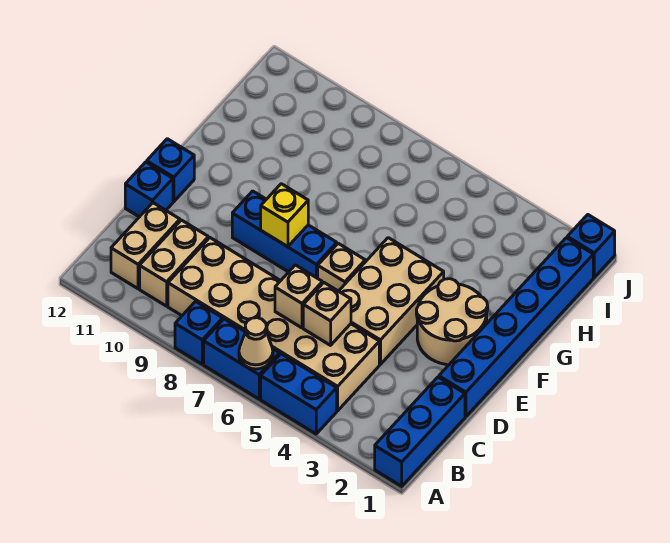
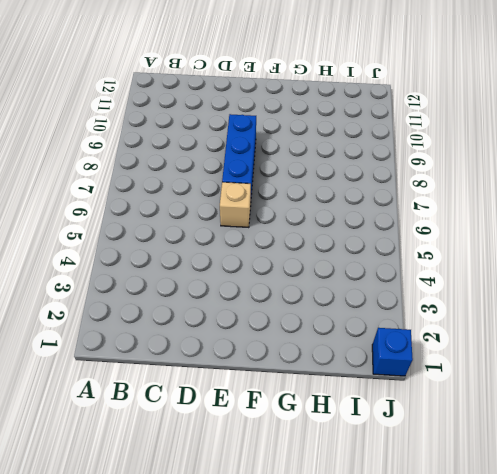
none -> blue 1x3 brick [375,377,465,486]
none -> blue 1x2 brick [261,354,337,434]
none -> blue 1x2 brick [204,319,280,399]

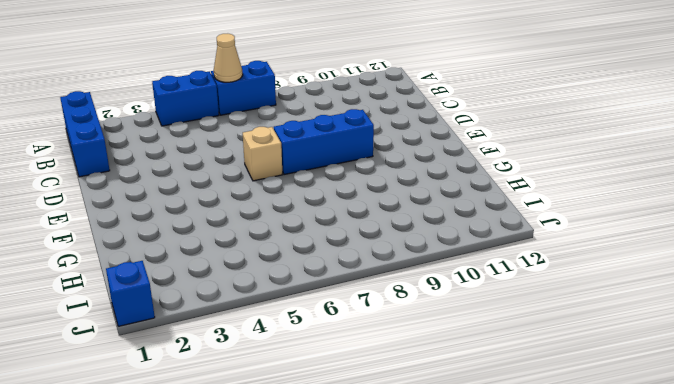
none -> blue 1x1 brick [175,301,223,364]
none -> tan 2x6 brick [168,238,379,411]
none -> tan 1x2 brick [140,220,208,306]

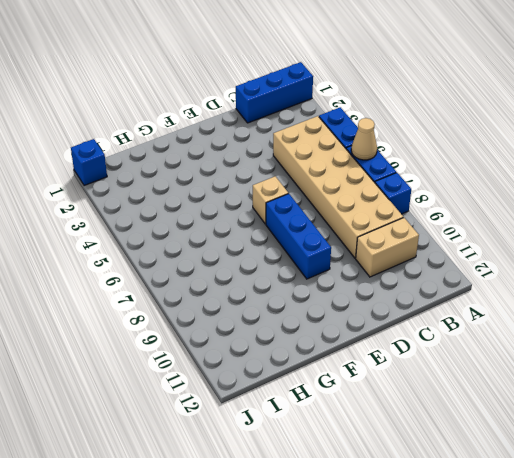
none -> tan 1x2 brick [111,203,180,289]
none -> blue 1x6 brick [439,238,593,417]
none -> tan 2x3 brick [339,238,444,364]

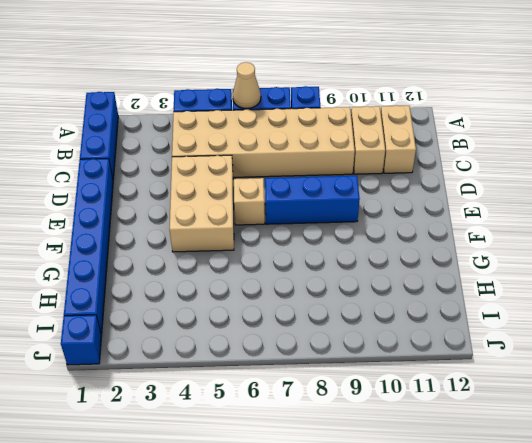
none -> blue 1x1 brick [125,162,173,217]
none -> tan 2x2 round brick [416,279,488,365]
none -> blue 1x1 brick [147,139,194,202]

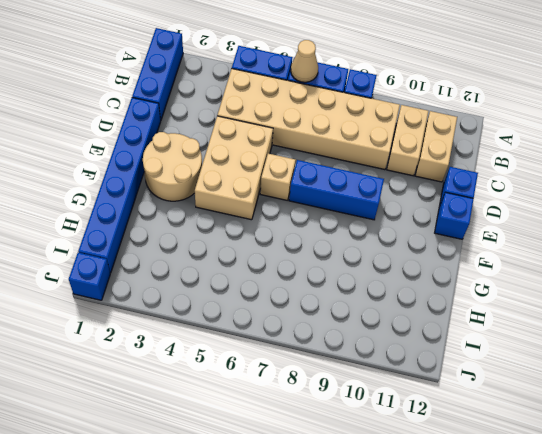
none -> tan 1x1 brick [303,283,351,345]
none -> tan 1x1 brick [275,265,322,328]
none -> yellow 1x1 brick [261,184,308,247]

